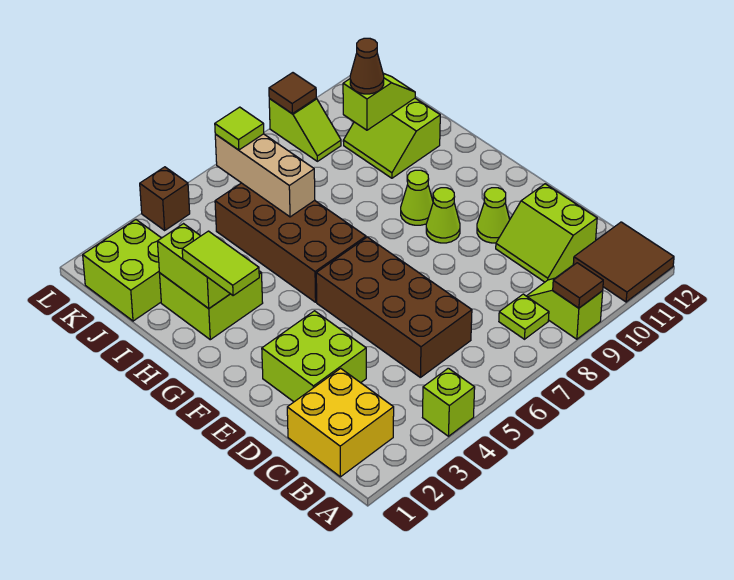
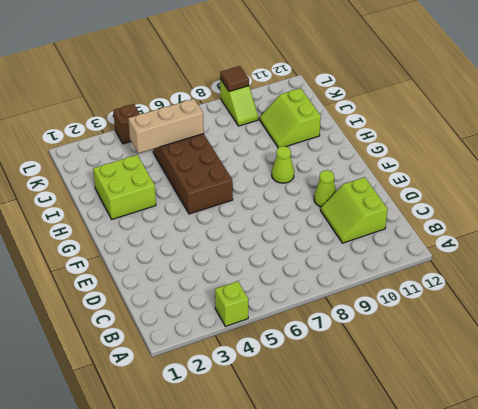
tan 1x3 brick [128,99,204,153] -> tan 1x3 brick turned to [215,134,315,217]
none -> lime 1x2 slope [527,278,603,339]
none -> brown 2x2 tile [573,222,674,302]
none -> yellow 2x2 brick [287,368,394,477]

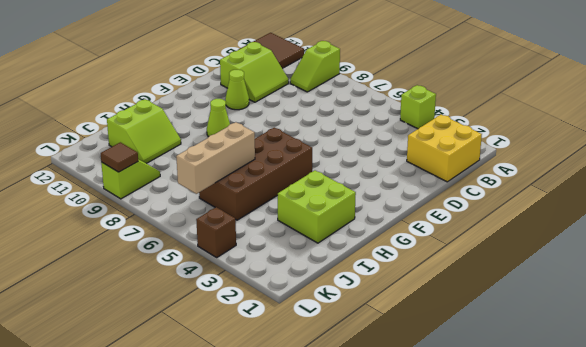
none -> lime 1x1 plate [499,294,549,339]
none -> brown 2x4 brick [316,237,472,377]
none -> lime 2x2 brick [262,311,366,402]

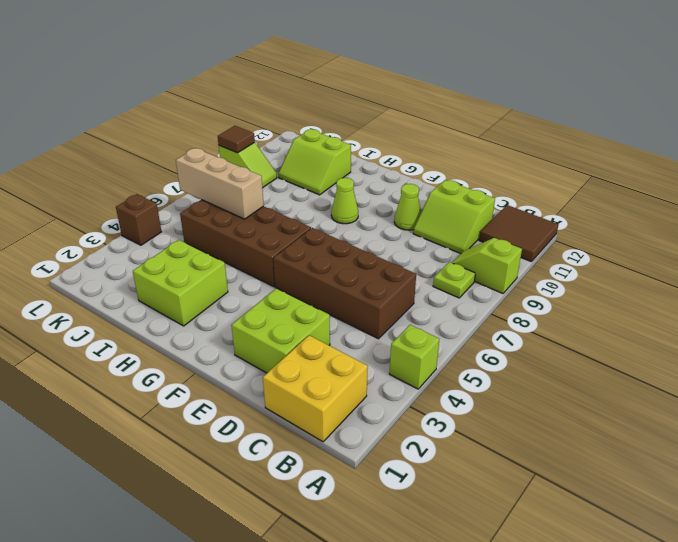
none -> lime 1x1 cone [426,188,460,243]
none -> lime 2x2 brick [83,220,161,321]
none -> brown 1x1 tile [553,263,603,308]

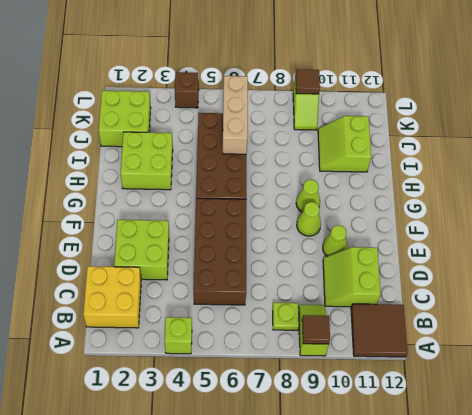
none -> lime 1x2 brick [157,224,230,309]
none -> lime 1x2 slope [343,73,415,130]
none -> lime 1x2 tile [182,231,259,296]

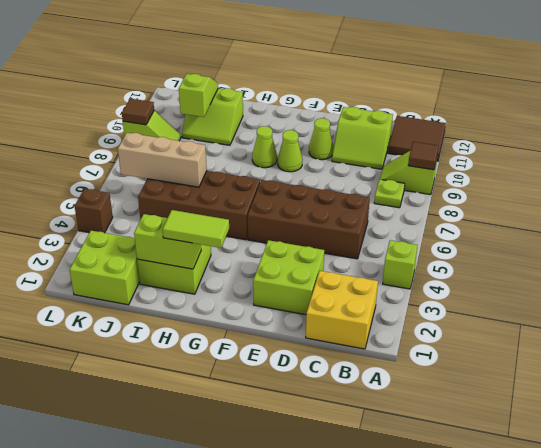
none -> brown 1x1 cone [350,38,384,94]
none -> lime 1x1 tile [215,107,264,150]

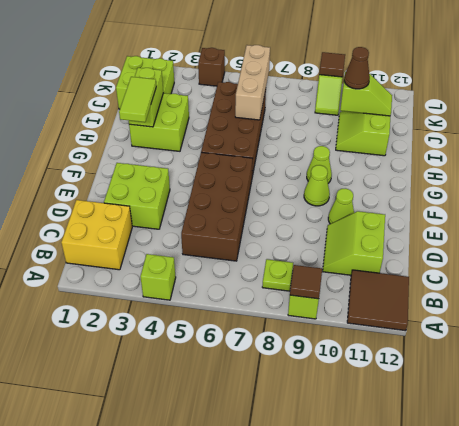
none -> lime 1x1 tile [215,107,264,150]

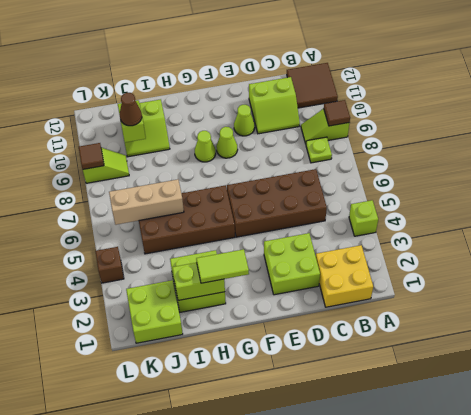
none -> lime 1x1 tile [215,107,264,150]

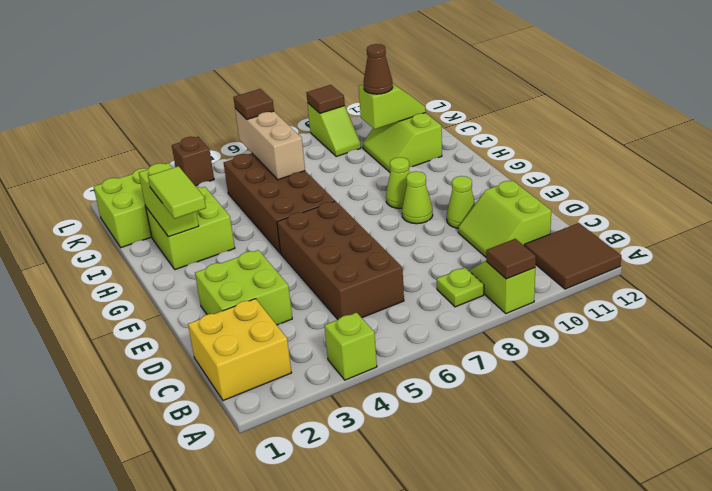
brown 1x1 tile [233,89,274,119] -> lime 1x1 tile [215,107,264,150]

